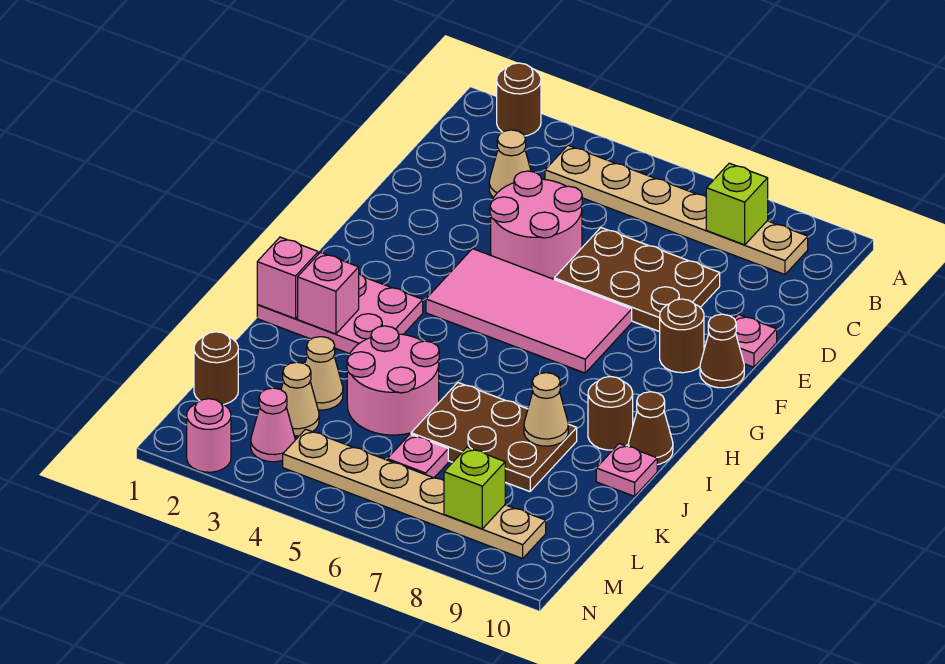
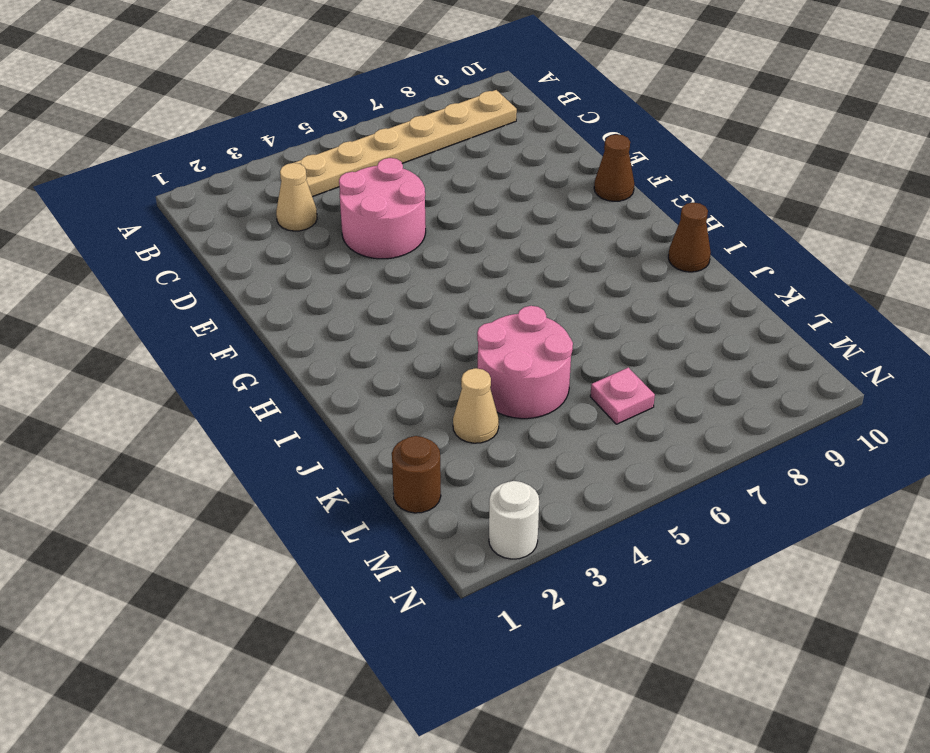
white 1x1 round brick [489,481,539,559] -> pink 1x1 round brick [187,399,231,472]
none -> brown 1x1 round brick [497,63,541,136]
none -> brown 2x3 plate [554,228,720,332]
none -> pink 1x1 plate [734,314,777,367]

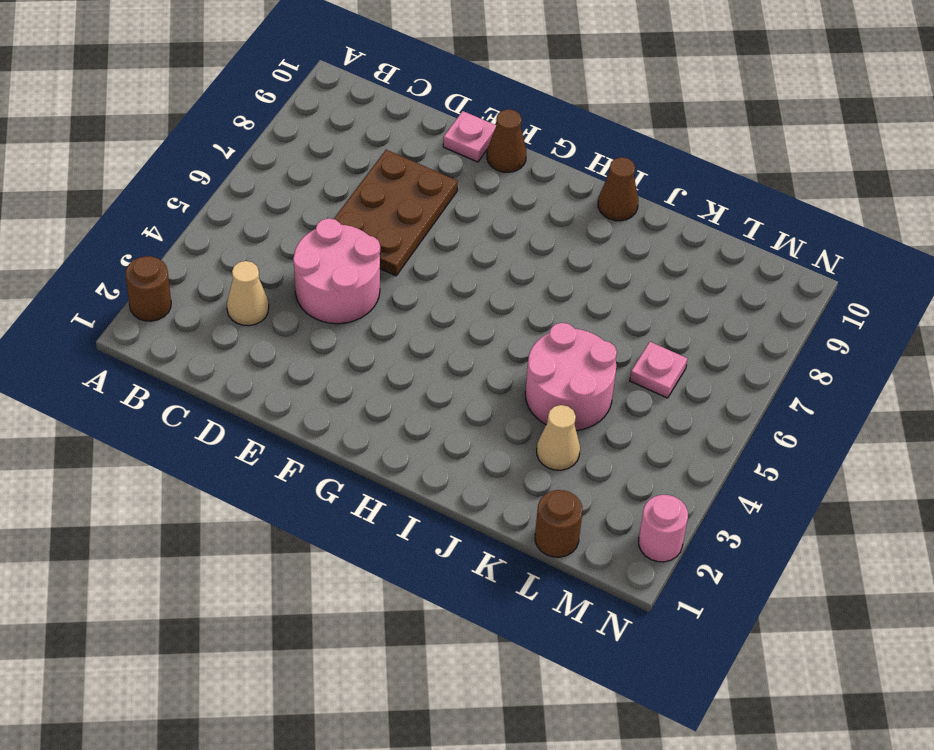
none -> tan 1x6 plate [545,146,808,274]
none -> pink 2x4 tile [426,249,632,373]
none -> brown 1x1 round brick [660,299,704,373]

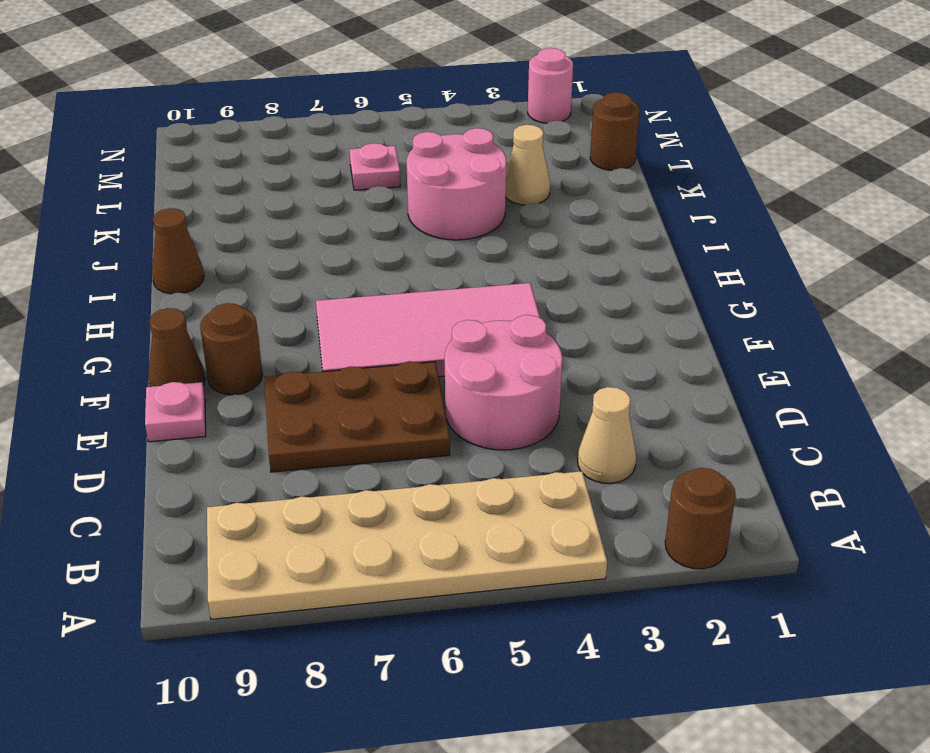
tan 2x6 plate [207,471,607,619] -> tan 1x6 plate [545,146,808,274]
none -> pink 2x3 plate [257,274,423,354]
none -> brown 1x1 round brick [588,376,633,450]
none -> brown 2x3 plate [411,383,577,492]

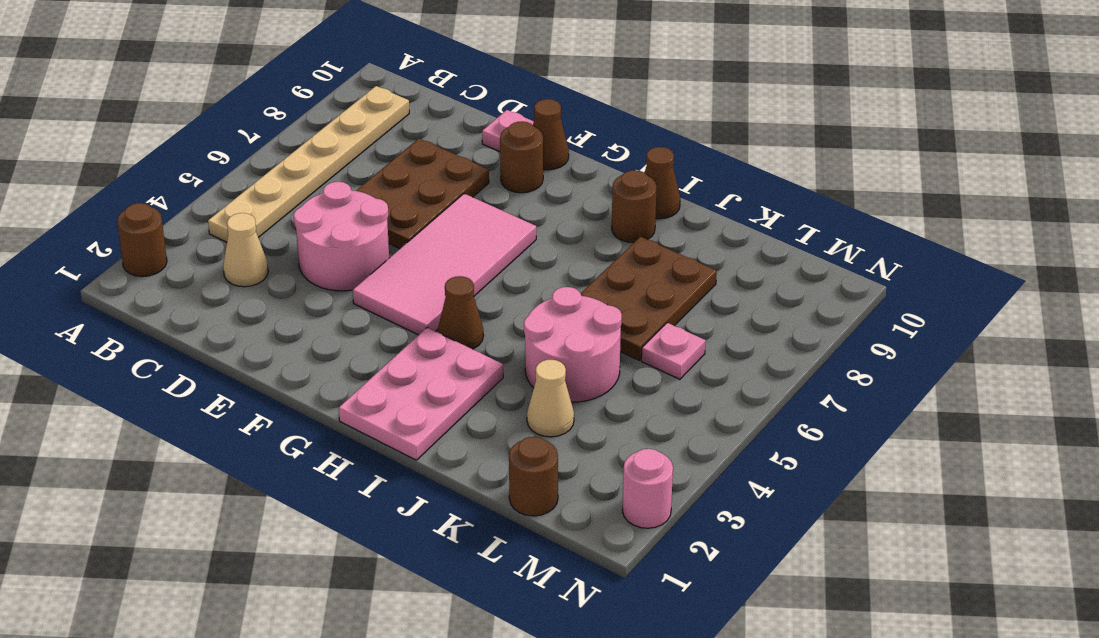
brown 1x1 cone [438,276,484,349] -> none
none -> pink 1x1 plate [596,444,657,496]
none -> tan 1x1 cone [281,362,319,436]
none -> pink 1x1 cone [251,388,295,462]

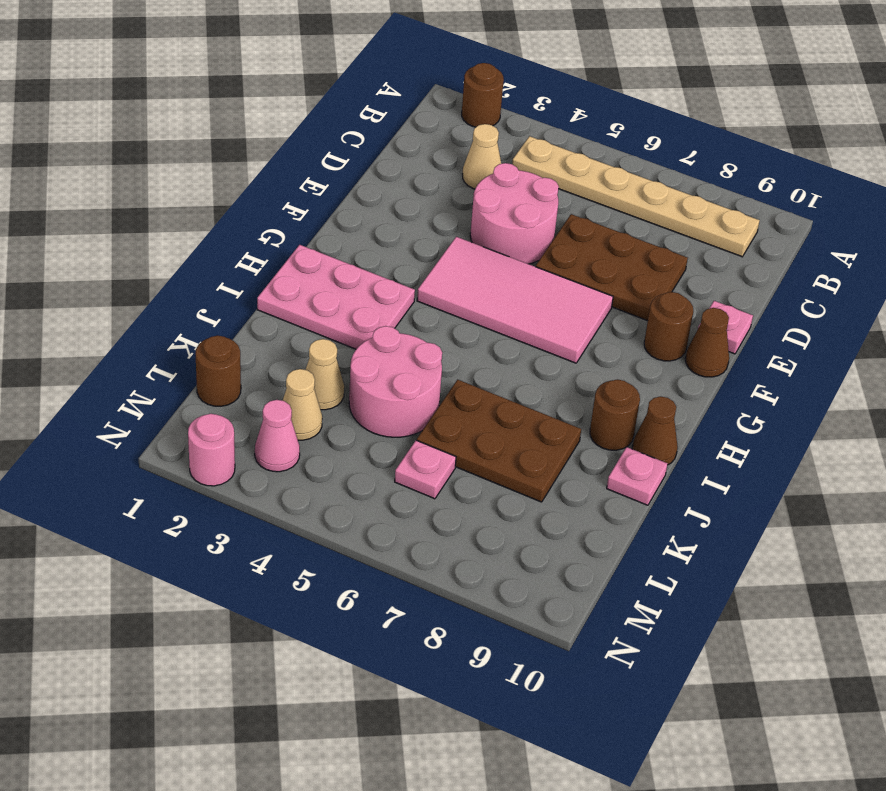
none -> tan 1x6 plate [283,429,546,558]
none -> lime 1x1 brick [706,163,768,245]
none -> pink 1x1 brick [257,237,318,319]

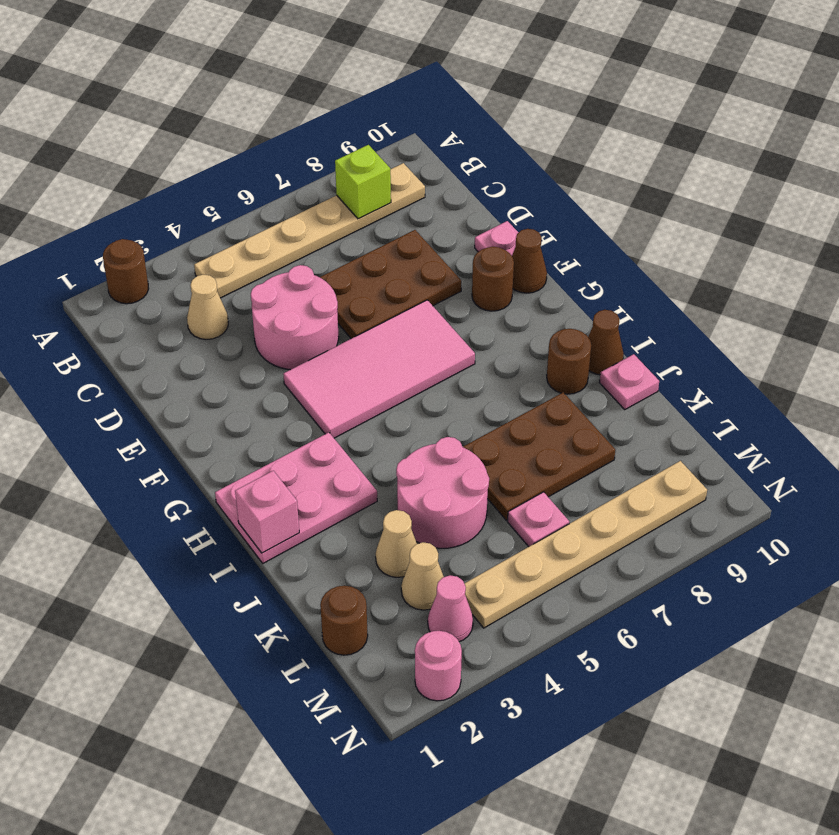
none -> pink 1x1 brick [298,252,359,334]
none -> tan 1x1 cone [524,373,568,446]
none -> lime 1x1 brick [444,447,505,529]

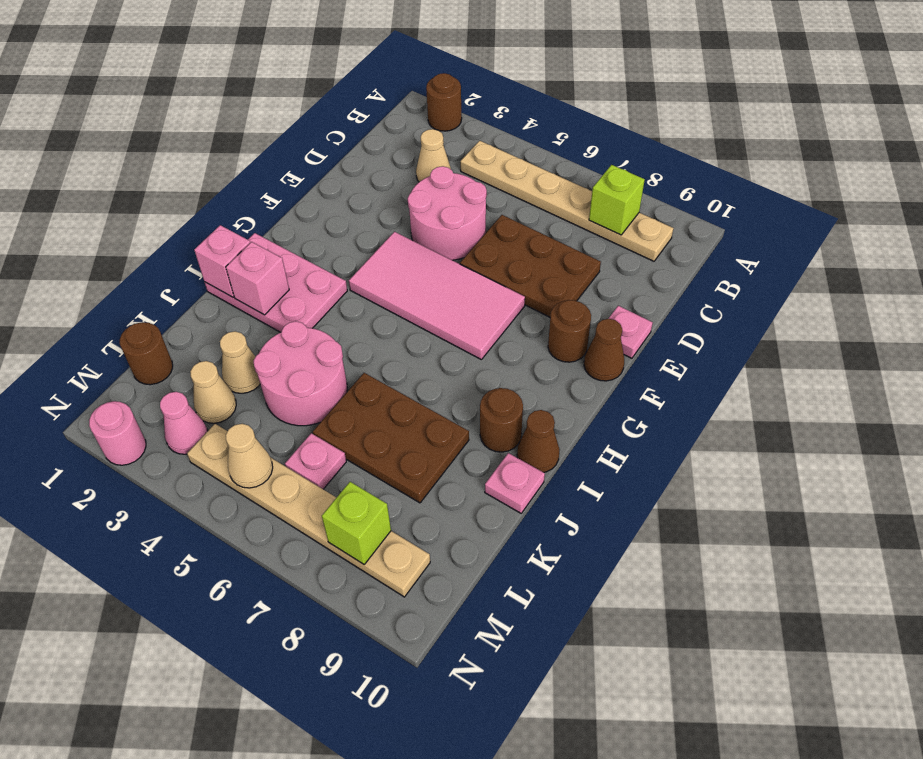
tan 1x1 cone [226,424,273,488] -> tan 1x1 cone moved to [524,373,568,446]

